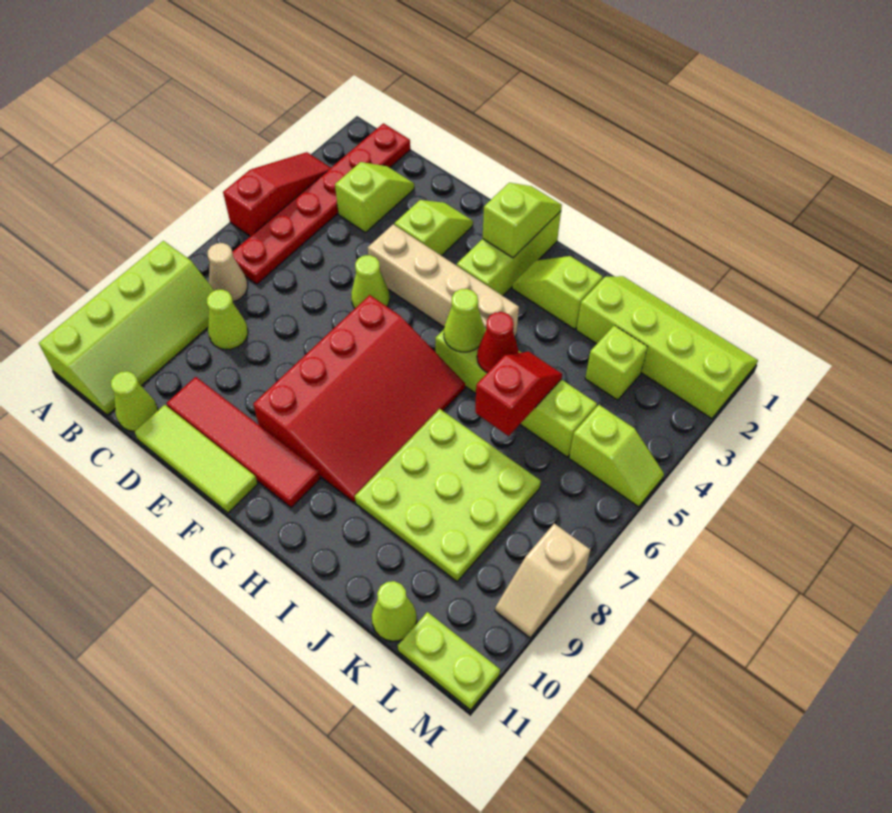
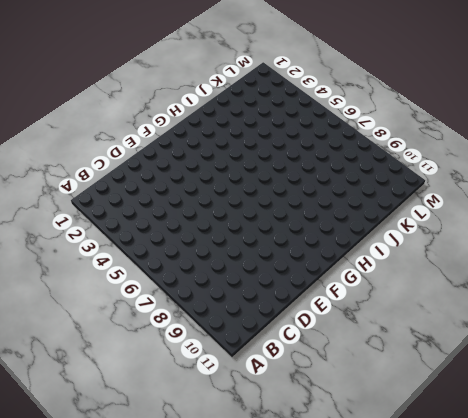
none -> red 1x3 slope [223,152,331,236]
none -> lime 2x4 slope [39,241,214,415]
none -> red 1x6 plate [233,123,410,284]

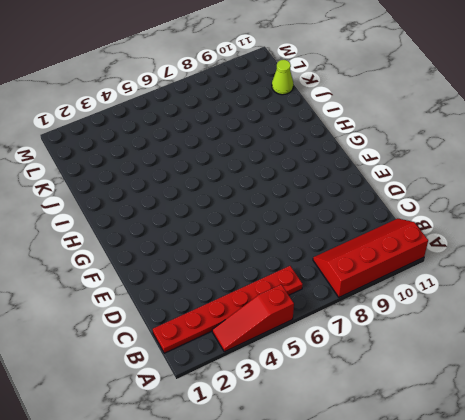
red 2x4 slope [313,219,428,297] -> lime 2x4 slope [39,241,214,415]
none -> tan 1x1 cone [208,243,248,302]
none -> lime 1x2 slope [335,162,414,233]
none -> lime 1x1 cone [207,289,248,350]

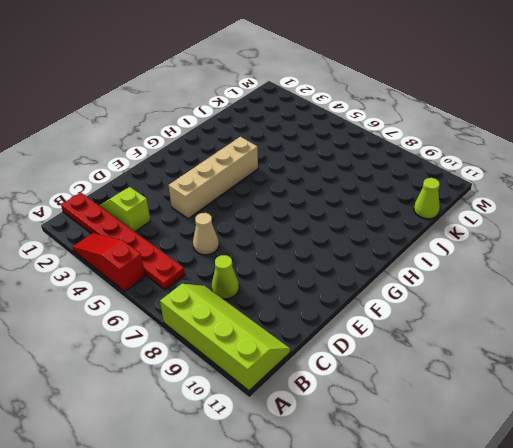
tan 1x1 cone [193,213,219,255] -> tan 1x1 cone moved to [208,243,248,302]
none -> lime 1x1 cone [111,371,158,432]
none -> red 1x4 tile [167,377,320,508]
none -> lime 1x3 tile [135,405,258,513]

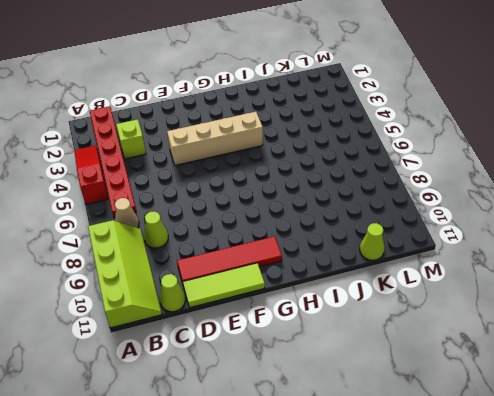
none -> lime 1x2 slope [394,200,473,256]
none -> lime 1x1 cone [351,255,390,308]
none -> red 3x4 slope [253,295,465,502]

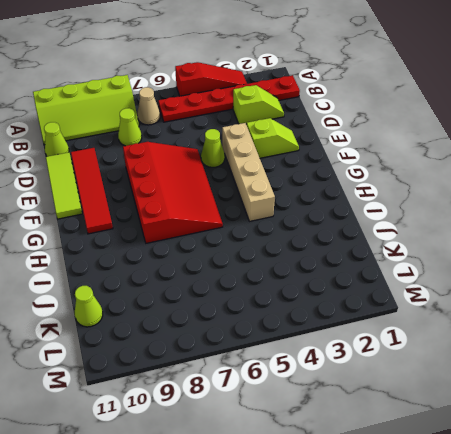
red 3x4 slope [123,142,223,243] -> red 3x4 slope turned to [253,295,465,502]
none -> lime 1x3 brick [457,211,561,296]
none -> lime 1x2 slope [512,256,603,329]
none -> lime 1x4 brick [435,328,597,457]

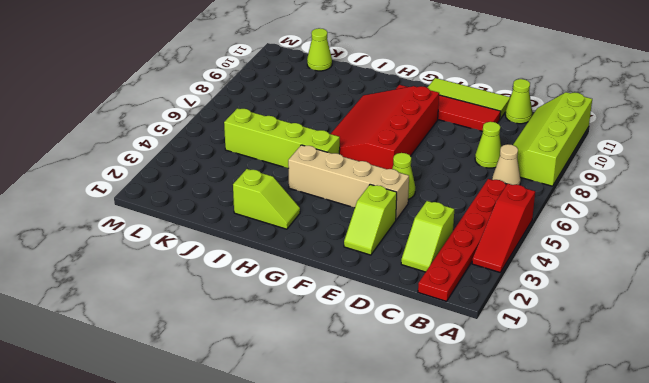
none -> lime 1x3 brick [457,211,561,296]
none -> lime 3x3 plate [355,409,541,581]
none -> lime 2x4 slope [576,276,758,419]

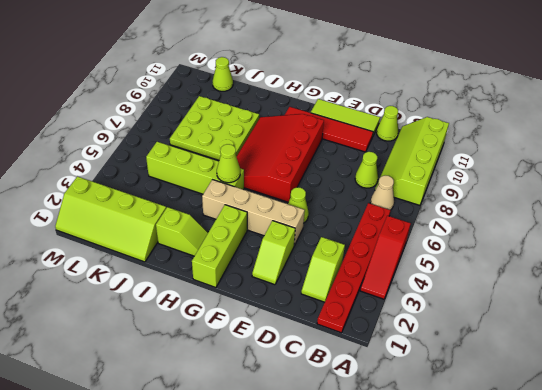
none -> lime 1x1 brick [585,325,648,400]
none -> lime 1x2 slope [569,405,664,507]
none -> lime 1x2 plate [398,612,500,710]

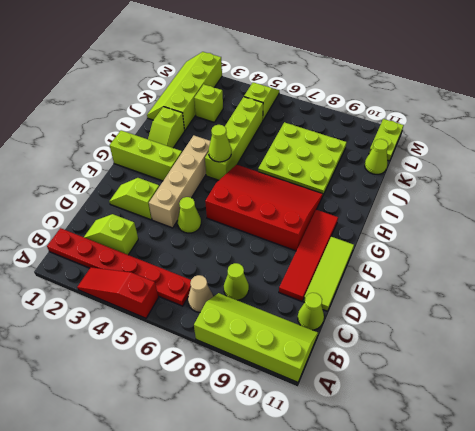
none -> tan 1x2 slope [495,523,590,638]
none -> lime 1x2 slope [483,183,562,258]
none -> red 1x1 cone [477,312,519,373]

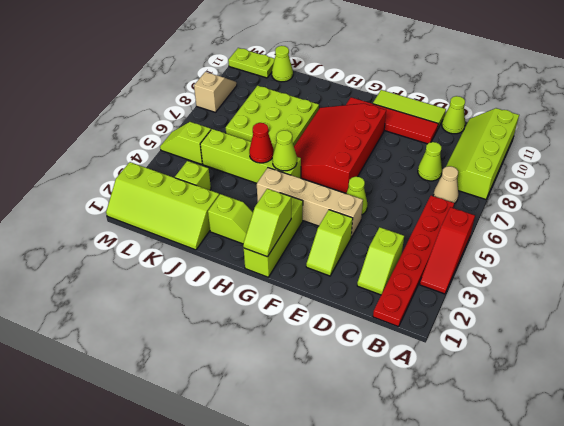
none -> red 1x2 slope [475,352,562,436]

